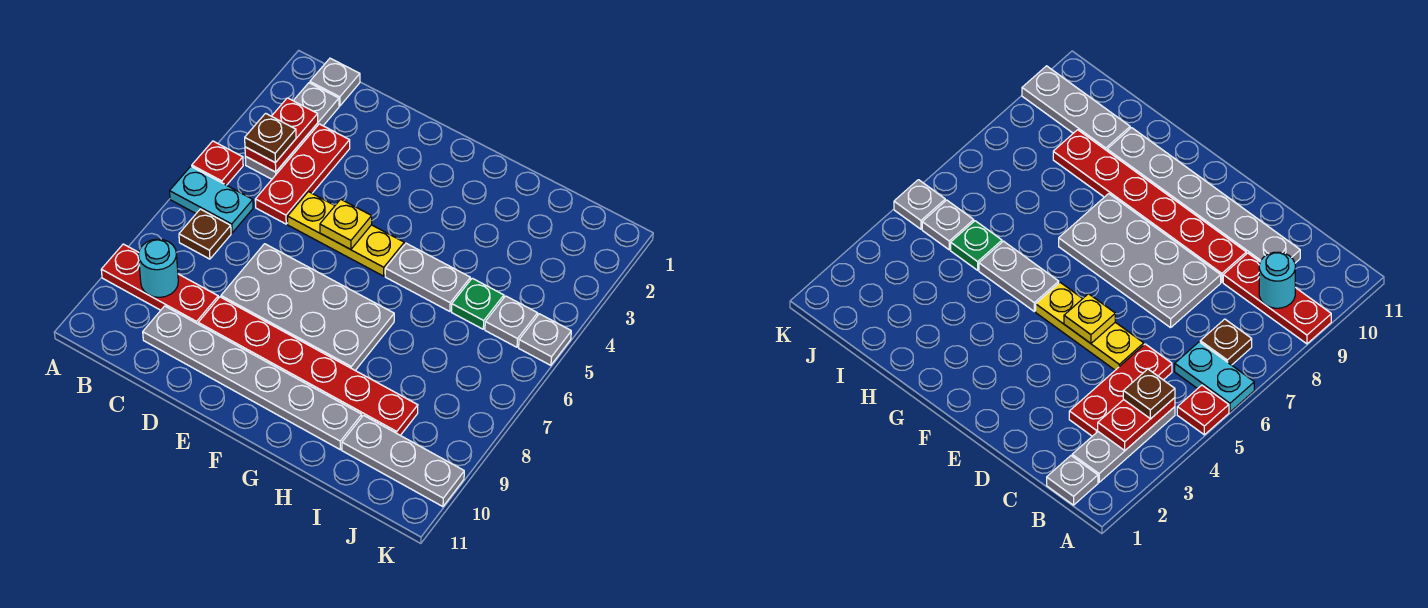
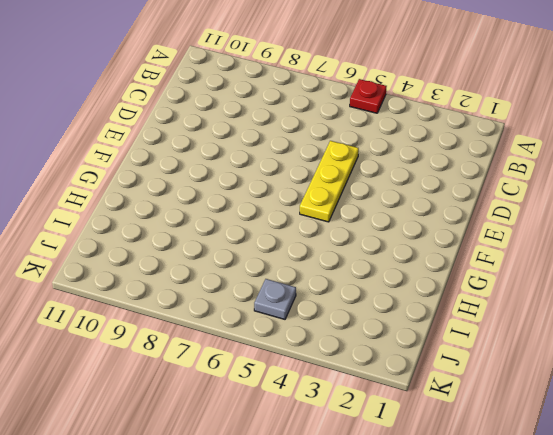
none -> cyan 1x2 plate [170,167,253,233]
none -> red 1x3 plate [101,244,218,324]
none -> grey 1x1 plate [310,58,360,106]

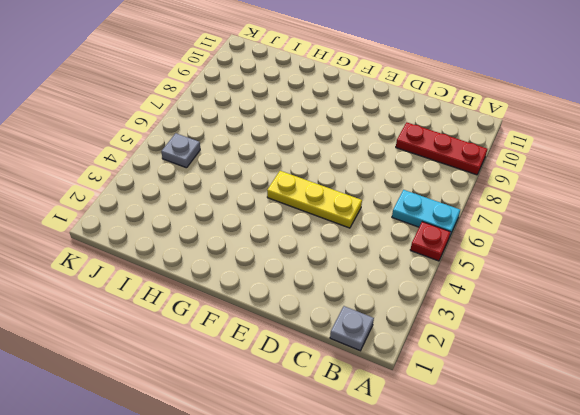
none -> grey 1x3 plate [245,83,339,179]
none -> brown 1x1 plate [179,209,231,259]
none -> red 1x3 plate [255,124,350,224]

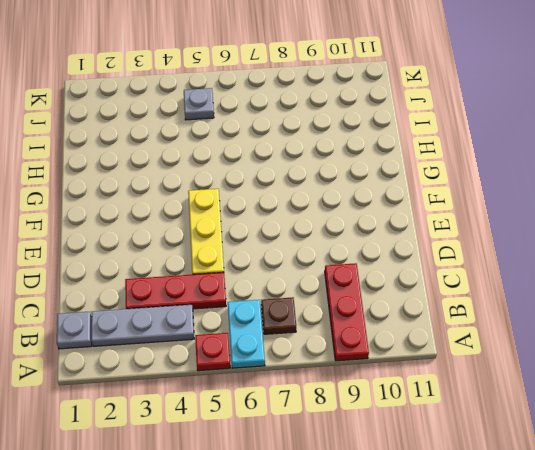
none -> grey 1x6 plate [143,306,362,450]
none -> grey 2x4 plate [221,244,394,370]
none -> red 1x6 plate [198,297,418,435]

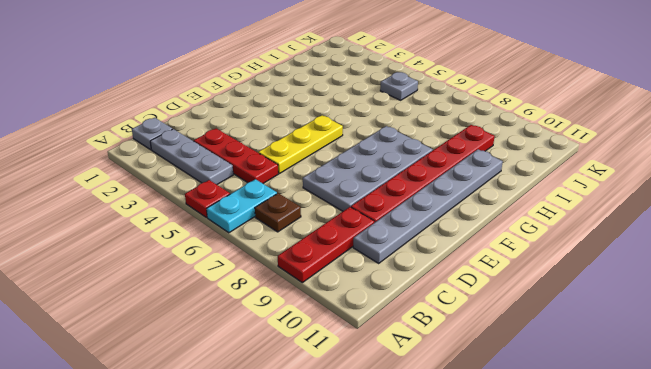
none -> grey 1x2 plate [385,243,470,311]
none -> green 1x1 plate [452,278,504,329]
none -> grey 1x3 plate [342,415,464,507]

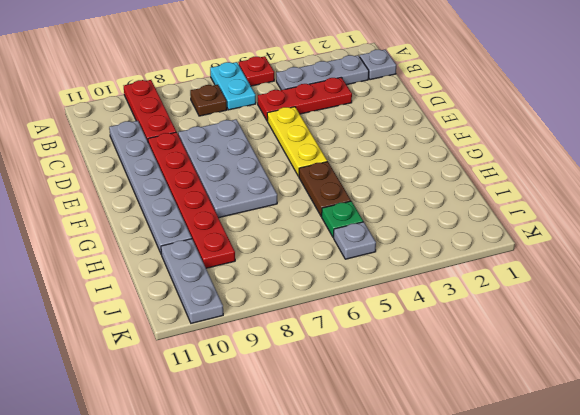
brown 1x2 plate [299,162,351,216] -> grey 1x2 plate [385,243,470,311]
none -> grey 1x1 plate [519,314,571,365]
none -> red 1x2 plate [245,98,318,172]
none -> cyan 1x1 round brick [138,239,178,297]

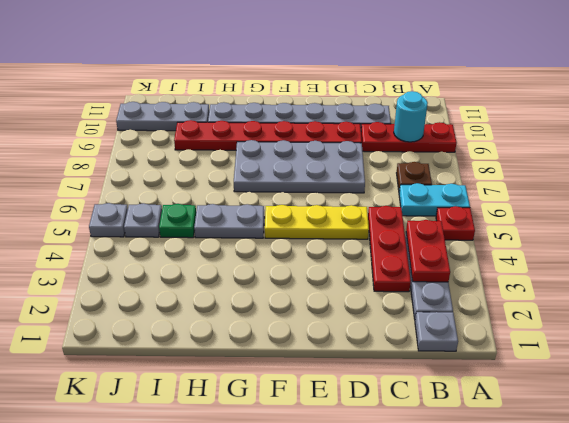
none -> yellow 1x1 plate [320,199,372,250]
none -> brown 1x1 plate [245,113,296,163]

